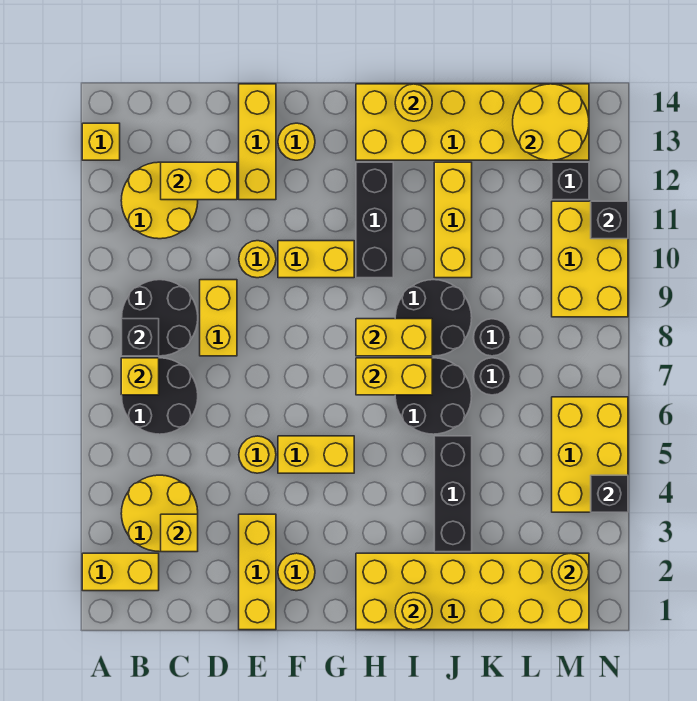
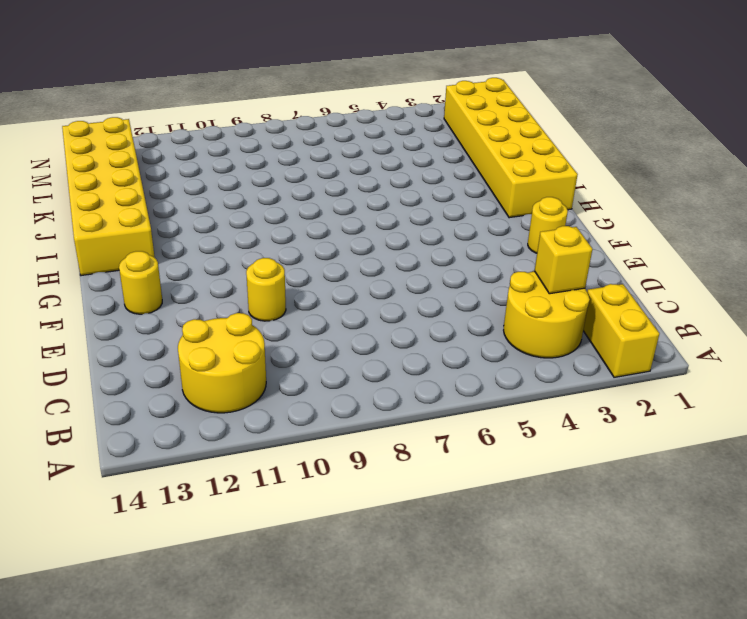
none -> yellow 1x1 brick [82,123,120,160]
none -> black 2x2 round brick [121,358,198,434]
none -> black 2x2 round brick [121,280,198,356]
none -> yellow 1x2 brick [200,280,237,356]

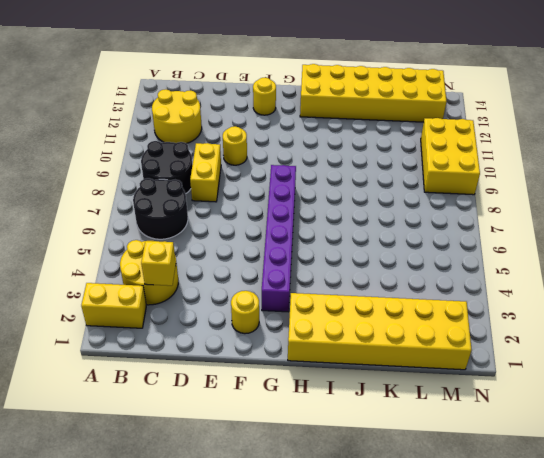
purple 1x6 brick [262,165,296,312] -> yellow 1x2 brick [278,436,354,473]
none -> yellow 1x1 brick [82,123,120,160]
none -> yellow 1x3 brick [239,514,276,630]
none -> yellow 1x1 round brick [239,436,276,473]
none -> yellow 1x3 brick [239,84,276,200]

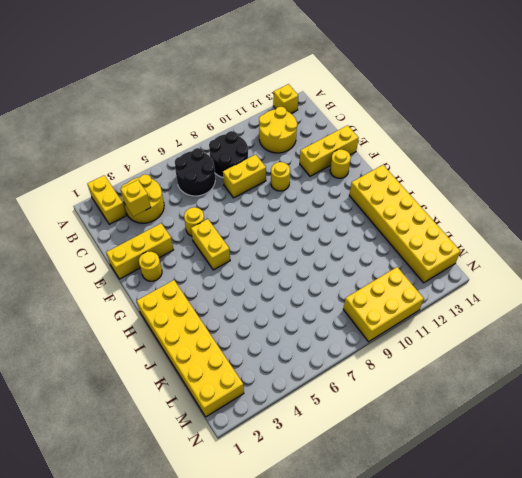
none -> yellow 1x2 brick [278,241,354,278]
none -> black 1x3 brick [356,162,393,278]
none -> black 2x2 round brick [395,358,472,434]
none -> black 2x2 round brick [395,280,472,356]

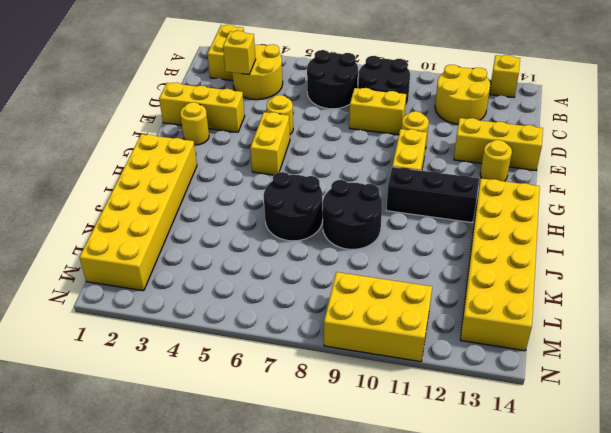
none -> black 1x3 brick [434,436,472,552]
none -> yellow 1x3 brick [434,162,472,278]
none -> black 1x1 round brick [473,358,511,395]
none -> black 1x1 round brick [473,319,511,356]

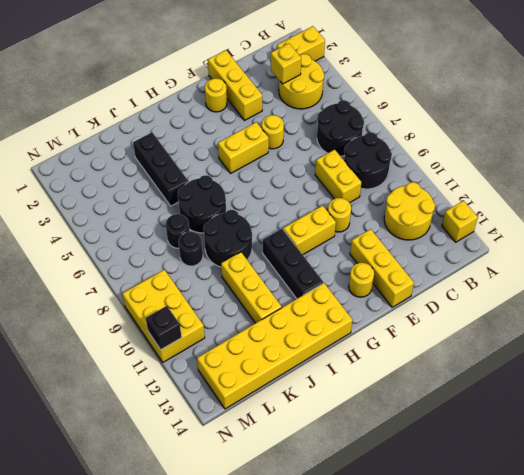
none -> yellow 2x6 brick [356,553,589,630]
none -> yellow 2x3 brick [552,397,628,512]
none -> black 1x1 brick [552,162,589,200]
none -> yellow 1x1 brick [121,358,159,395]

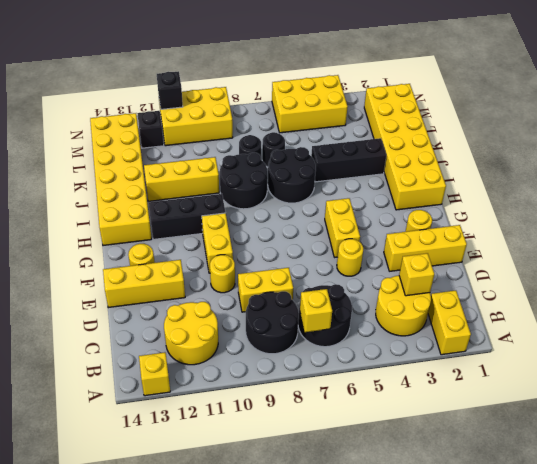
none -> black 1x1 brick [121,319,159,356]
none -> yellow 1x2 brick [161,162,237,200]
none -> yellow 1x2 brick [356,358,432,395]
none -> yellow 1x2 brick [356,319,432,356]

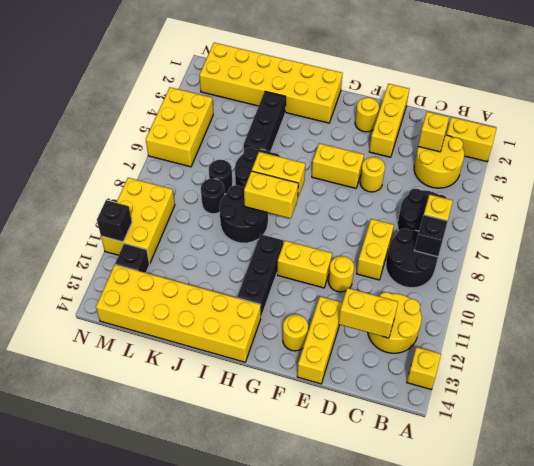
none -> yellow 1x3 brick [434,162,472,278]
none -> yellow 1x1 round brick [395,593,432,630]
none -> yellow 1x1 round brick [395,84,432,121]
none -> yellow 2x2 round brick [513,84,589,160]

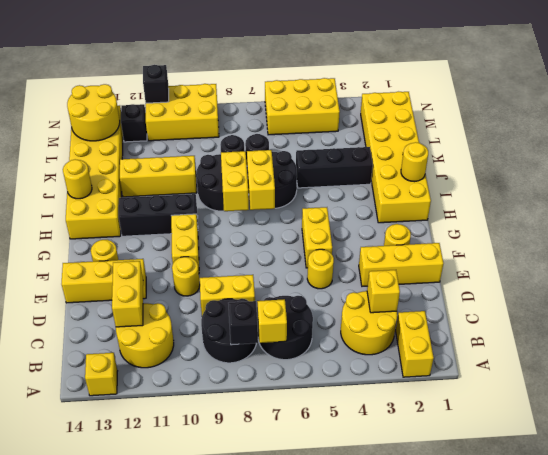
none -> yellow 1x1 round brick [552,553,589,591]
none -> black 1x1 brick [591,475,628,512]

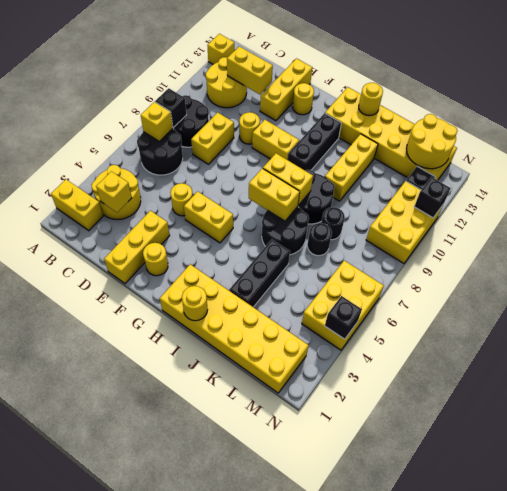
none -> yellow 1x1 round brick [552,553,589,591]

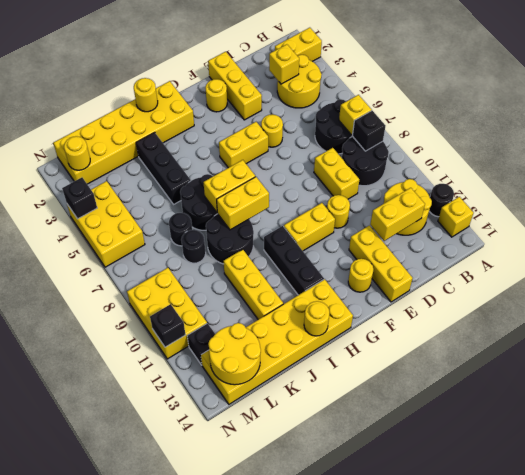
black 1x1 round brick [429,184,454,217] -> none

